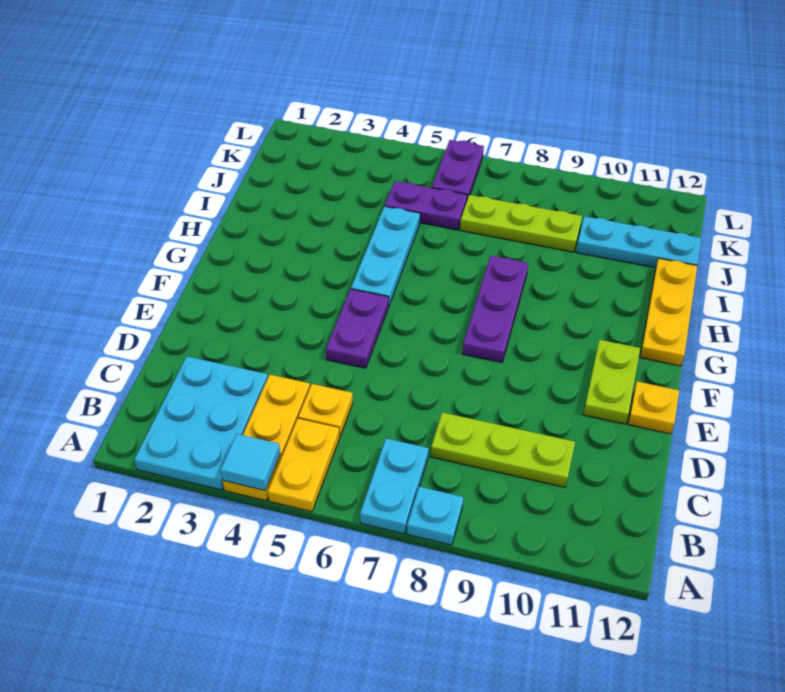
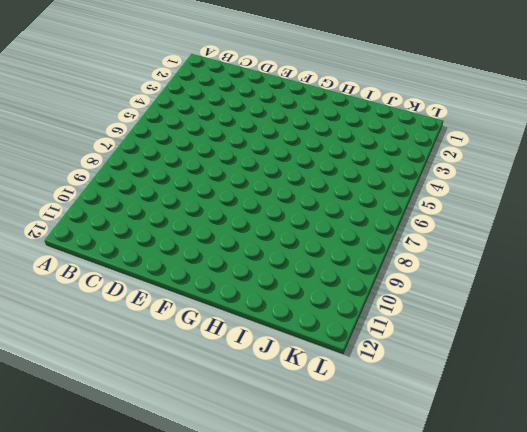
none -> cyan 2x3 plate [134,356,268,490]
none -> yellow 1x3 plate [223,375,310,501]
none -> yellow 1x2 plate [268,419,340,512]

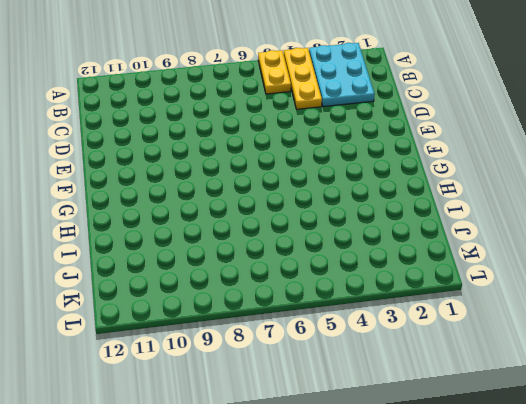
none -> cyan 1x2 plate [360,438,429,534]
none -> cyan 1x1 plate [407,487,463,545]
none -> yellow 1x1 plate [298,384,353,436]

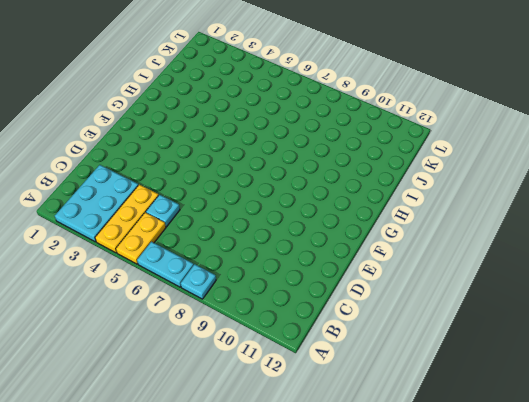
cyan 1x2 plate [137,242,194,287] -> cyan 1x2 plate turned to [360,438,429,534]
cyan 1x1 plate [146,195,180,227] -> yellow 1x1 plate [298,384,353,436]
none -> lime 1x3 plate [431,412,575,487]
none -> purple 1x2 plate [326,289,389,368]
none -> lime 1x2 plate [583,340,640,424]

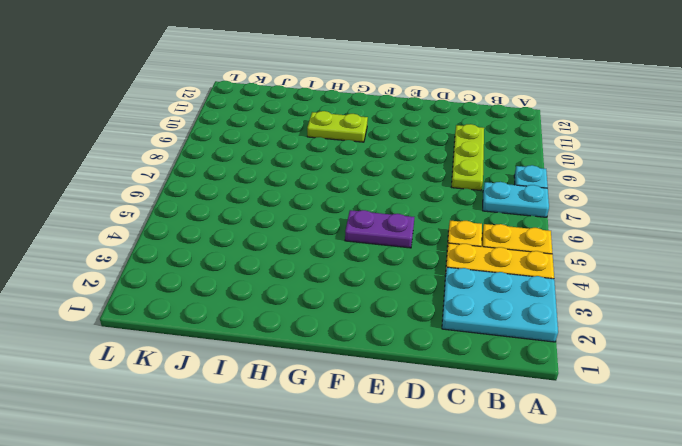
lime 1x2 plate [307,111,368,142] -> lime 1x2 plate moved to [583,340,640,424]
none -> yellow 1x1 plate [628,382,679,434]
none -> purple 1x3 plate [462,256,528,363]
none -> cyan 1x3 plate [351,206,420,305]

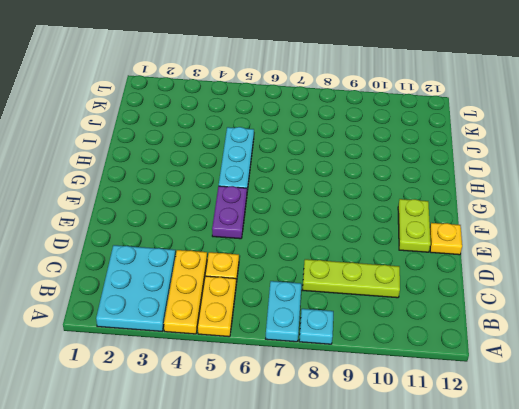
none -> purple 1x3 plate [462,256,528,363]
none -> yellow 1x3 plate [640,258,697,366]
none -> purple 1x2 plate [385,181,467,230]

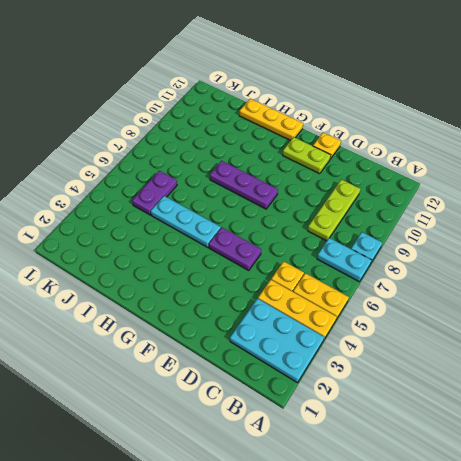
none -> lime 1x3 plate [460,195,582,252]
none -> cyan 1x3 plate [576,216,701,268]
none -> purple 1x2 plate [432,140,484,199]

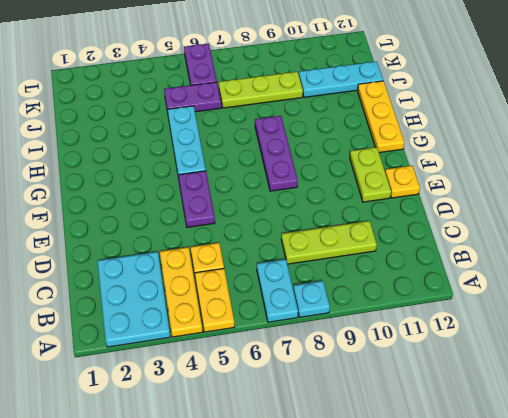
none -> cyan 1x1 tile [220,434,280,490]

